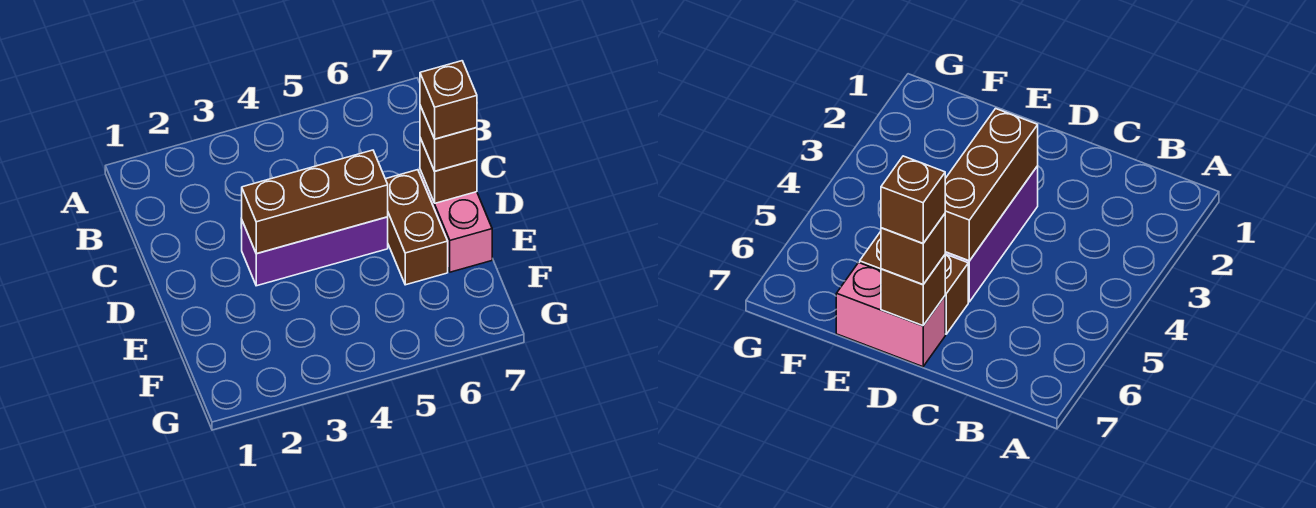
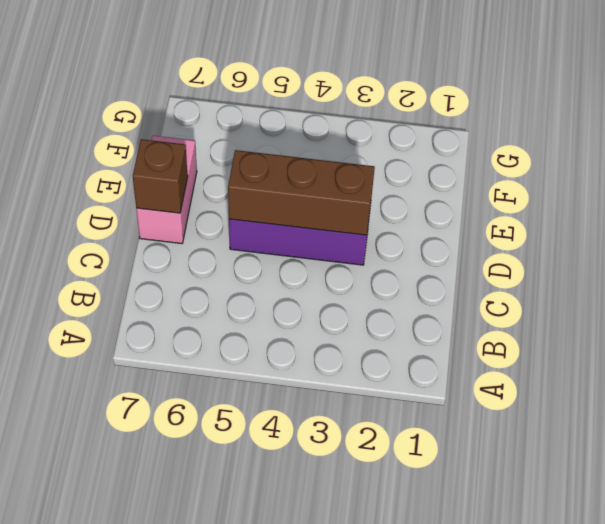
none -> brown 1x2 brick [386,170,448,285]
none -> brown 1x1 brick [420,106,477,171]

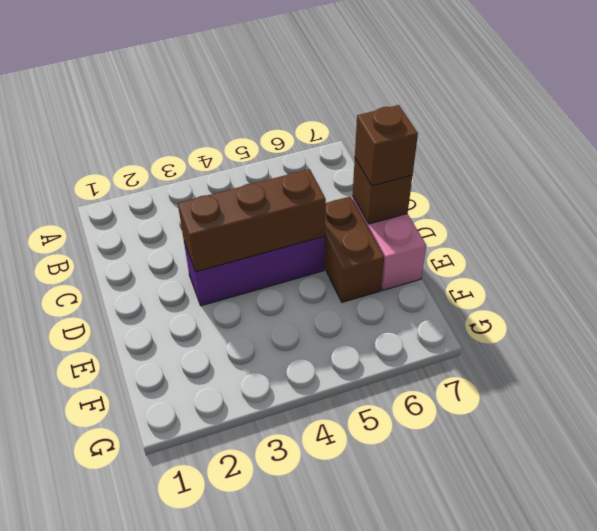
none -> brown 1x1 brick [420,61,477,139]

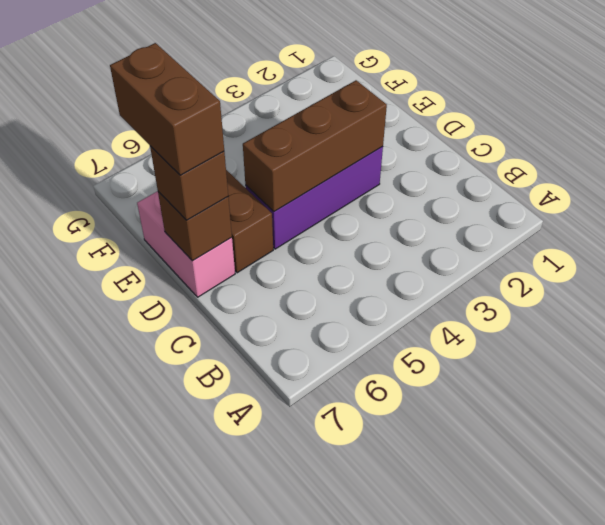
brown 1x2 brick [110,43,224,175] -> brown 1x1 brick [420,61,477,139]

